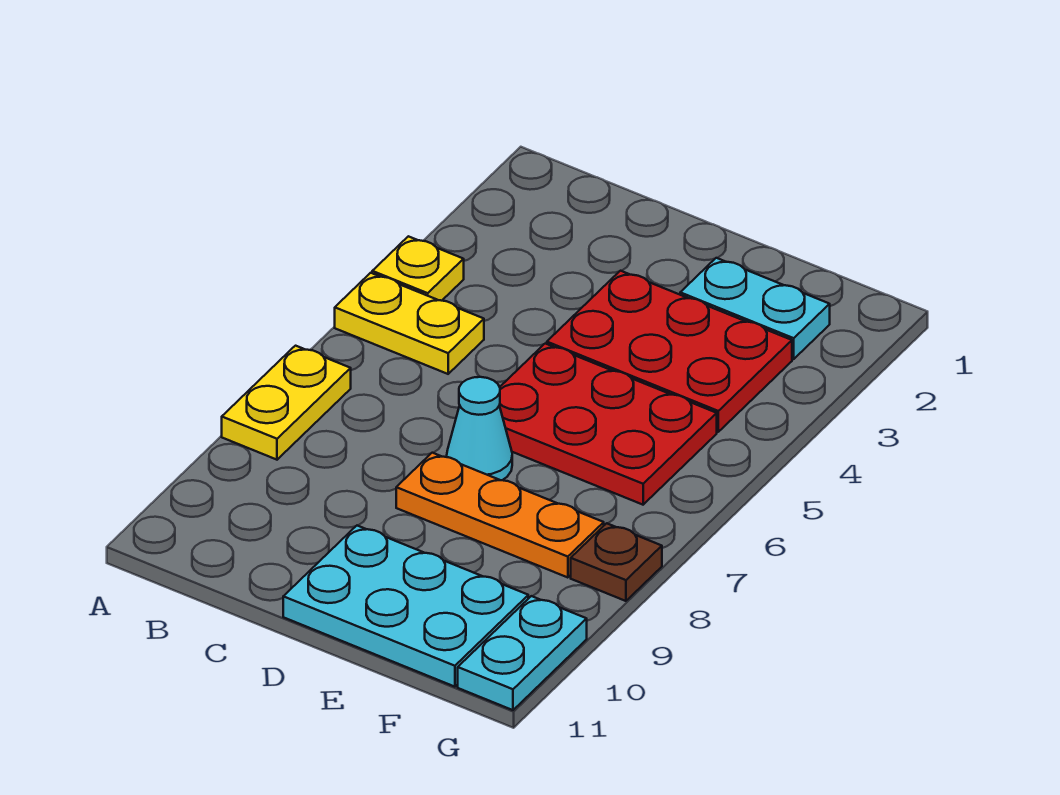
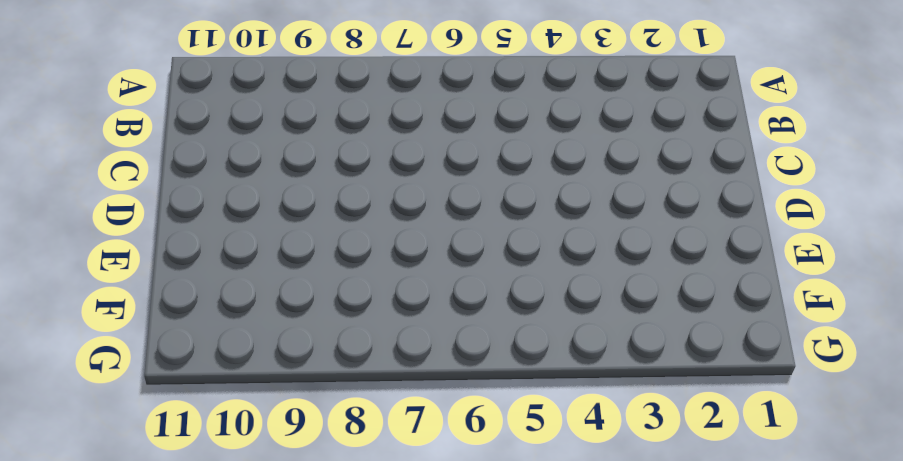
none -> yellow 1x1 plate [372,236,464,301]
none -> yellow 1x2 plate [335,273,484,374]

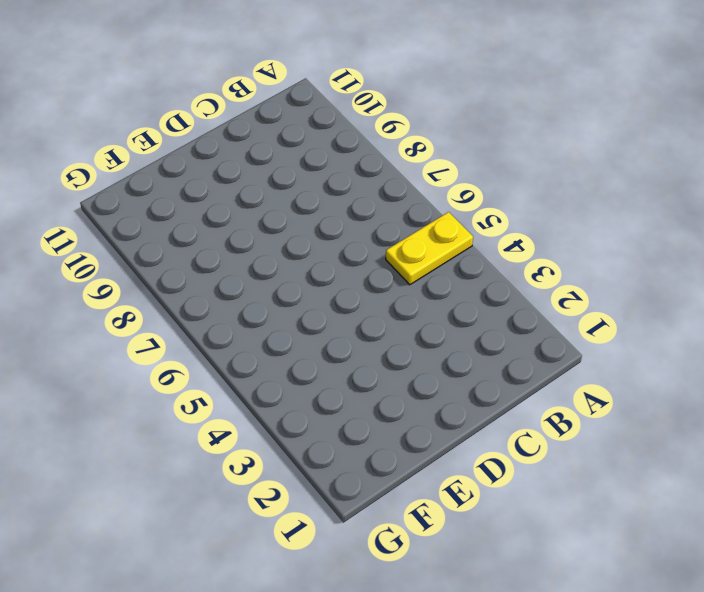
none -> yellow 1x1 plate [372,236,464,301]
none -> yellow 1x2 plate [222,346,351,460]

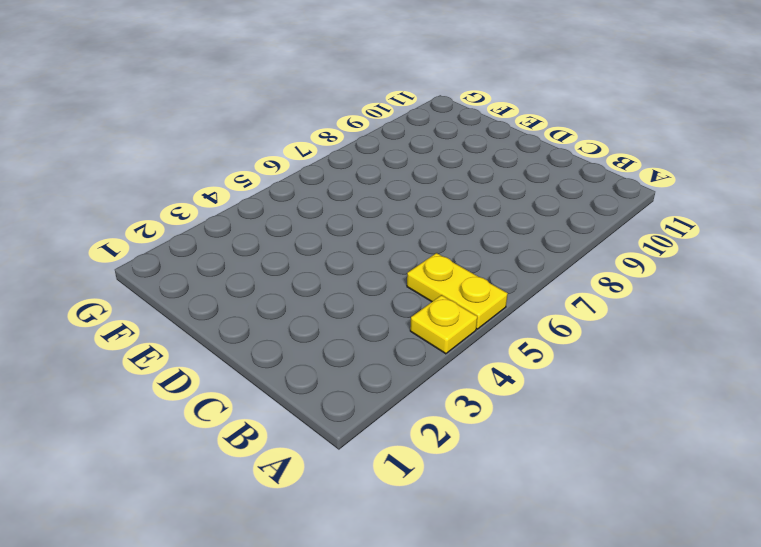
none -> yellow 1x2 plate [222,346,351,460]
none -> red 2x3 plate [547,271,792,432]

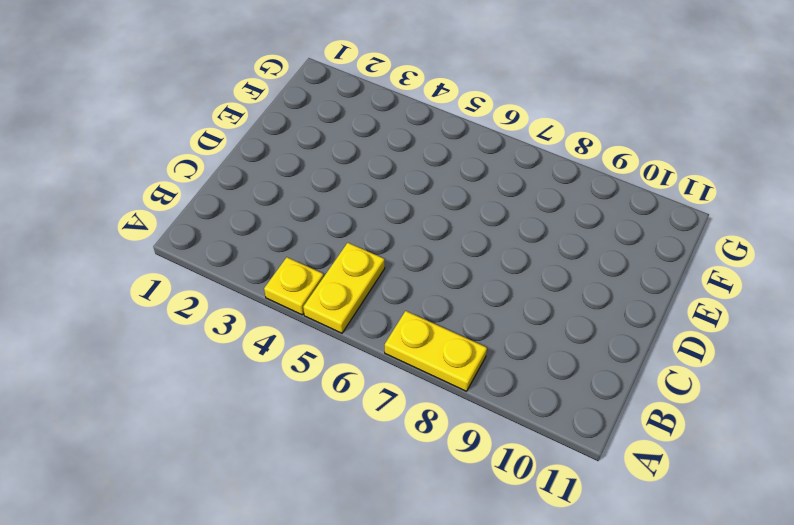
none -> red 2x3 plate [547,271,792,432]
none -> red 2x3 plate [499,344,717,505]

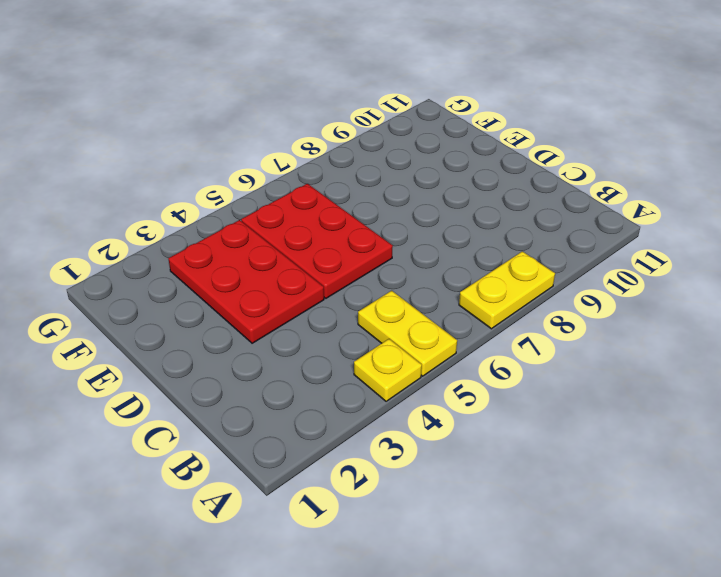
none -> cyan 1x1 cone [447,377,512,480]
none -> orange 1x3 plate [396,453,604,578]

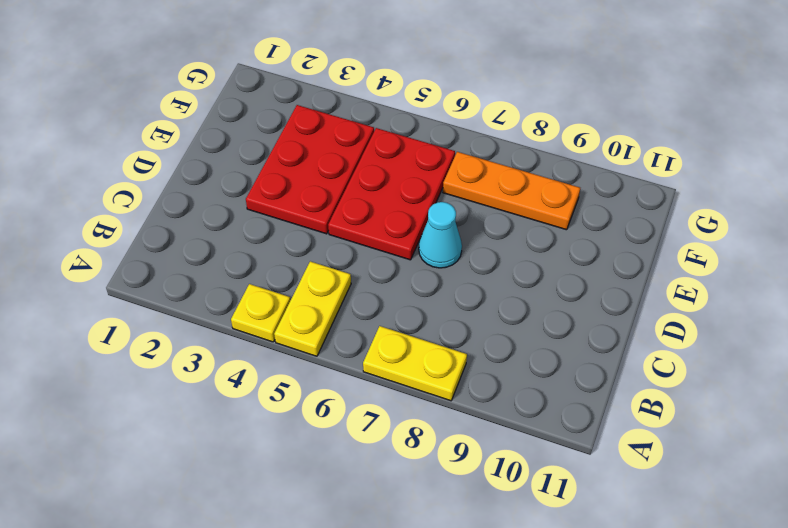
orange 1x3 plate [443,152,580,230] -> orange 1x3 plate turned to [396,453,604,578]
none -> cyan 2x3 plate [283,526,528,687]
none -> cyan 1x2 plate [680,258,830,359]

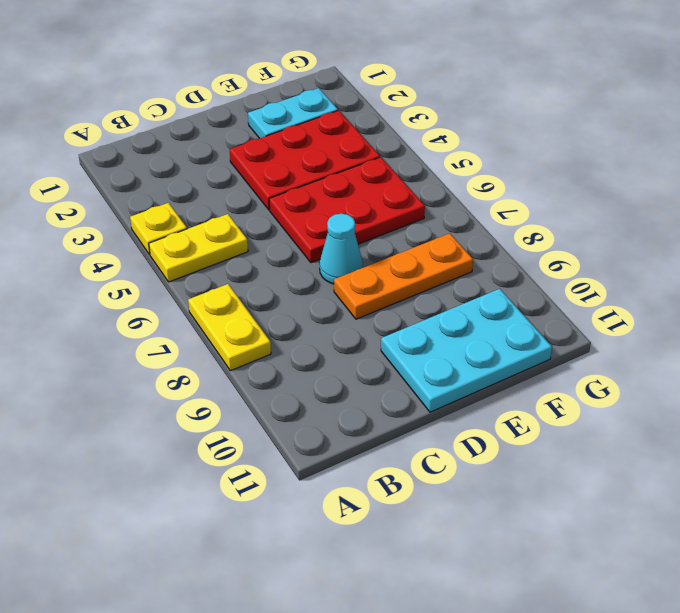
none -> brown 1x1 plate [571,523,662,601]
none -> cyan 1x2 plate [458,596,587,710]

